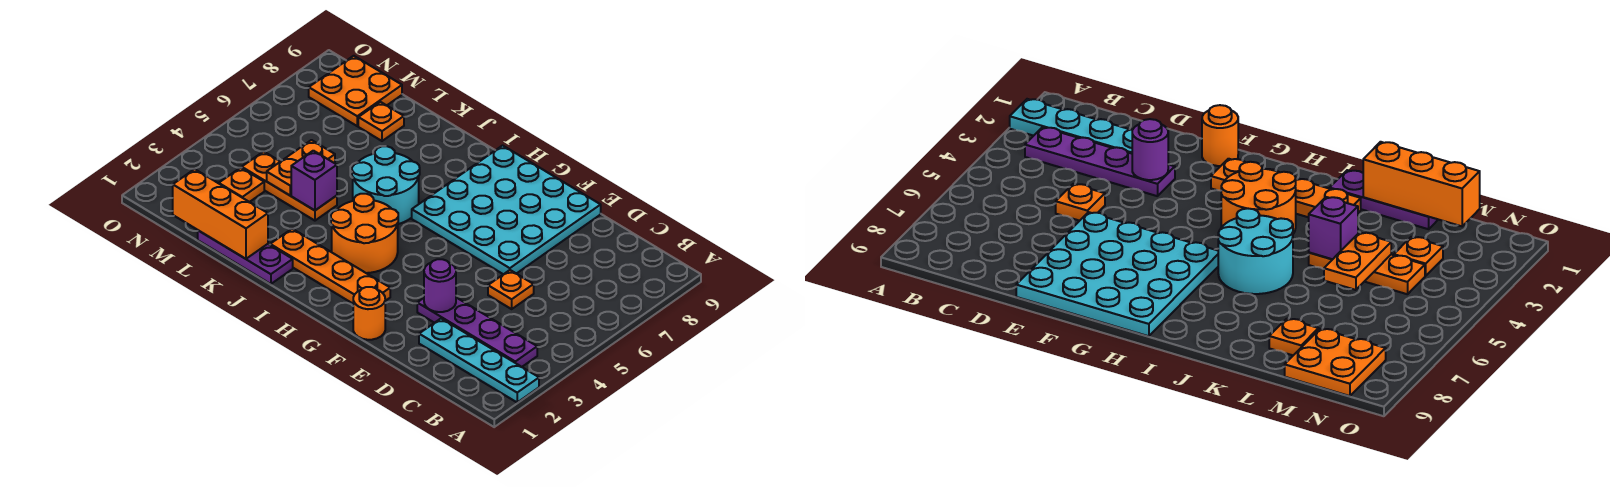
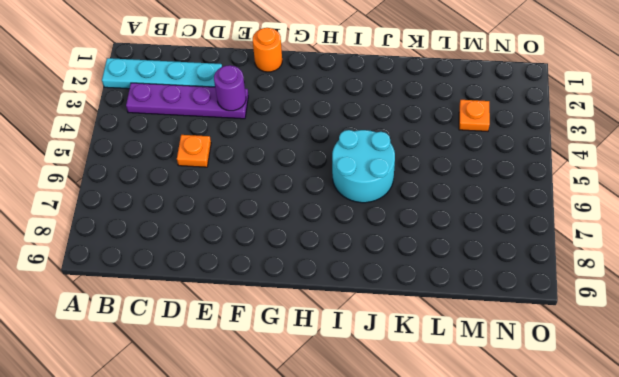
none -> cyan 4x4 plate [412,146,601,274]
none -> orange 1x4 plate [270,229,390,303]
none -> orange 2x2 round brick [331,194,398,273]

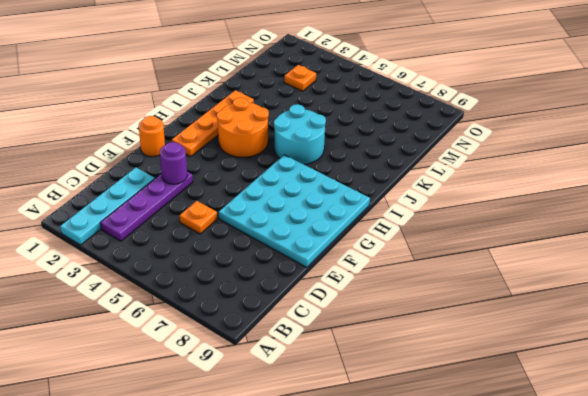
none -> purple 1x3 plate [198,231,293,284]
none -> orange 1x3 plate [242,151,337,221]
none -> orange 1x1 plate [358,102,404,141]

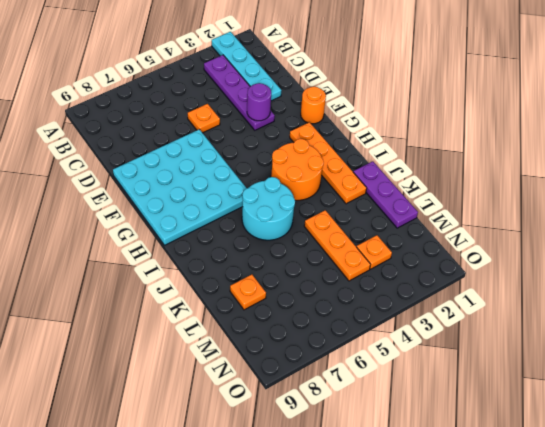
none -> orange 2x2 plate [309,56,402,126]
none -> orange 1x3 brick [173,169,268,259]
none -> purple 1x1 brick [291,151,337,210]

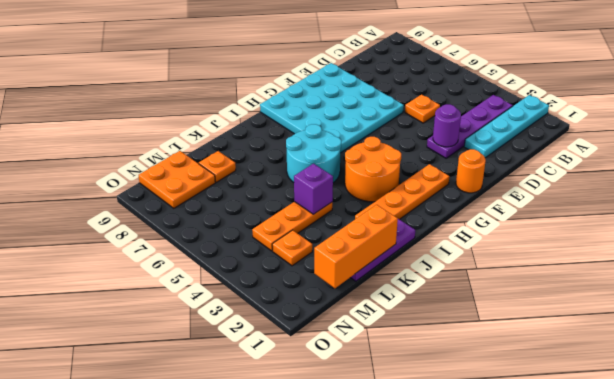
none -> orange 1x2 plate [267,140,335,195]

